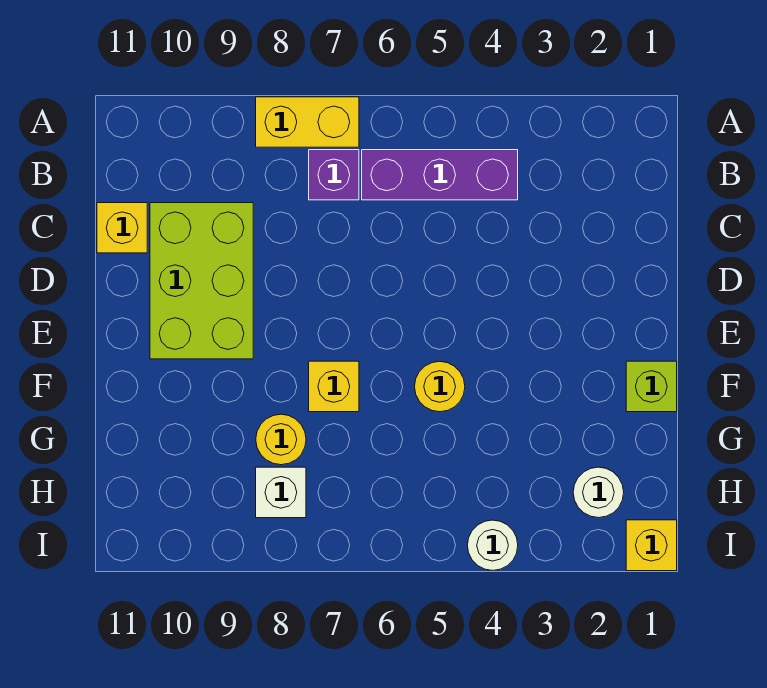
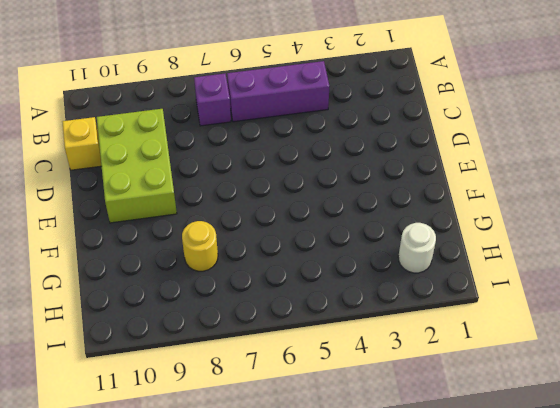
none -> yellow 1x2 brick [256,97,359,147]
none -> lime 1x1 brick [626,361,677,412]
none -> yellow 1x1 round brick [415,361,465,412]

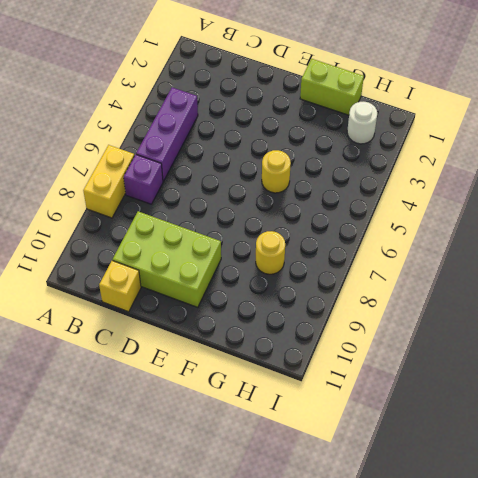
lime 1x2 brick [300,59,364,115] -> lime 1x1 brick [626,361,677,412]
none -> yellow 1x1 brick [309,361,359,412]
none -> white 1x1 brick [256,467,306,518]
none -> yellow 1x1 brick [626,520,677,571]

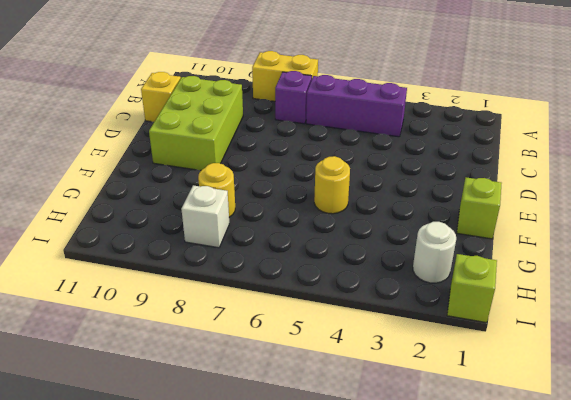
lime 1x1 brick [447,254,497,323] -> yellow 1x1 brick [626,520,677,571]
none -> yellow 1x1 brick [309,361,359,412]
none -> white 1x1 round brick [467,520,518,570]

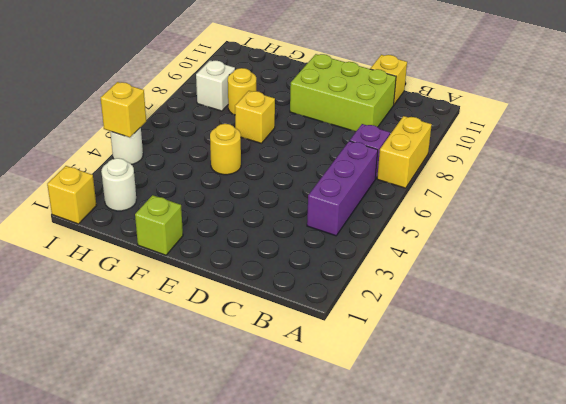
yellow 1x1 brick [101,82,146,137] -> none

